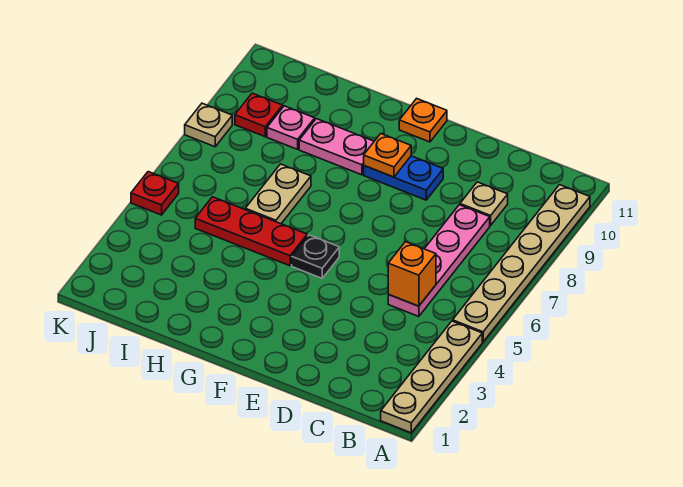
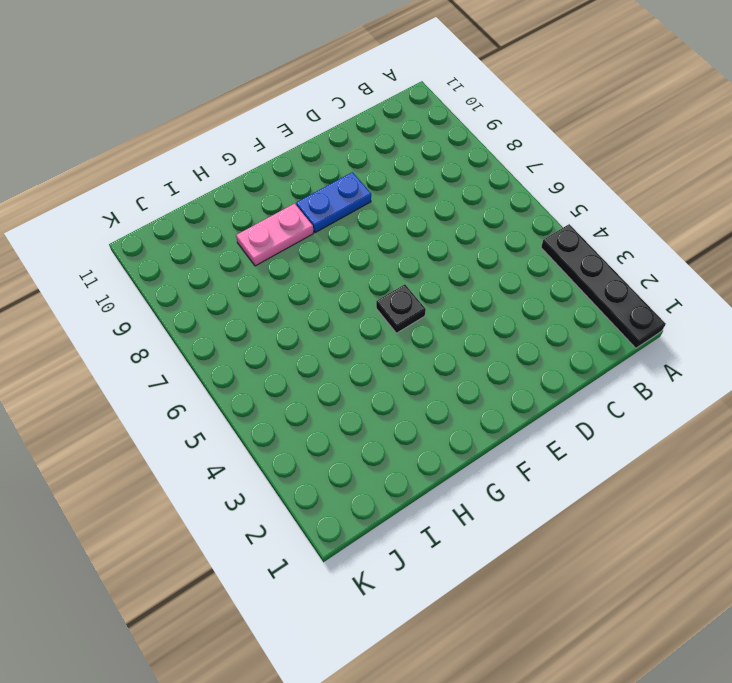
black 1x4 plate [541,224,666,348] -> tan 1x4 plate [381,321,482,433]
none -> tan 1x6 plate [453,185,590,342]
none -> pink 1x4 plate [388,205,490,317]
none -> tan 1x1 plate [460,182,508,226]

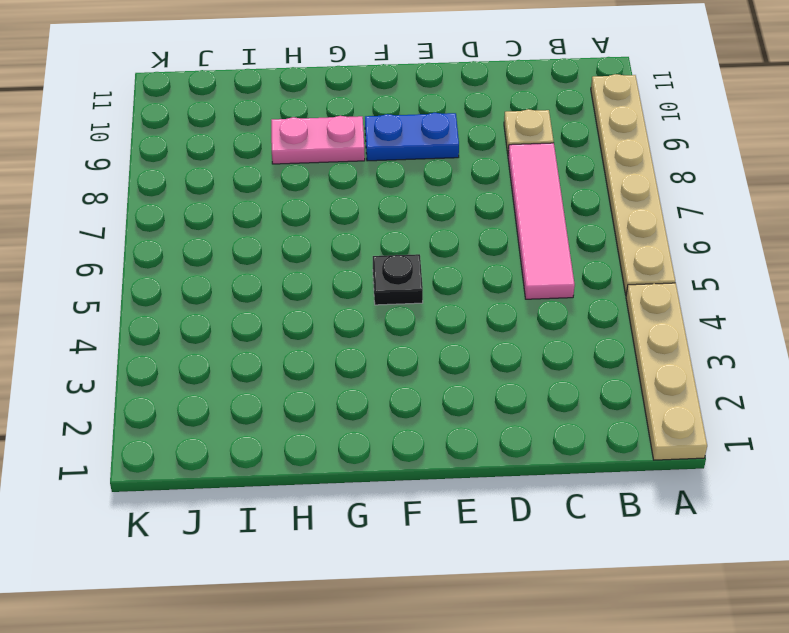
pink 1x4 tile [508,143,575,299] -> pink 1x4 plate [388,205,490,317]
none -> orange 1x1 plate [399,98,447,142]
none -> red 1x3 plate [195,197,307,266]
none -> tan 1x2 plate [245,164,311,224]

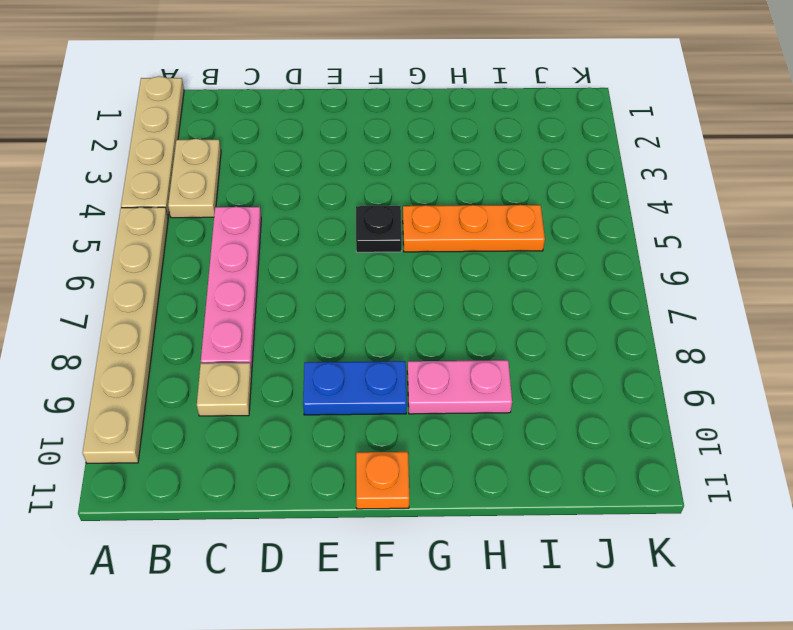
tan 1x2 plate [168,139,221,218] -> tan 1x2 plate moved to [245,164,311,224]
orange 1x3 plate [403,205,545,252] -> red 1x3 plate [195,197,307,266]
none -> pink 1x1 plate [267,106,315,149]
none -> red 1x1 plate [235,93,283,137]
none -> red 1x1 plate [131,172,179,215]

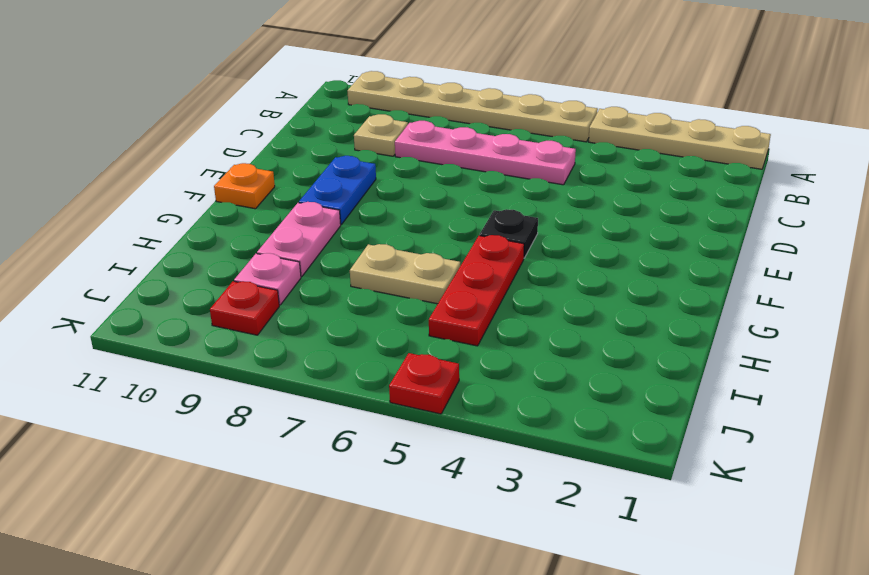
none -> tan 1x1 plate [185,103,232,147]
none -> orange 1x1 brick [388,242,436,306]
none -> orange 1x1 plate [364,134,411,177]

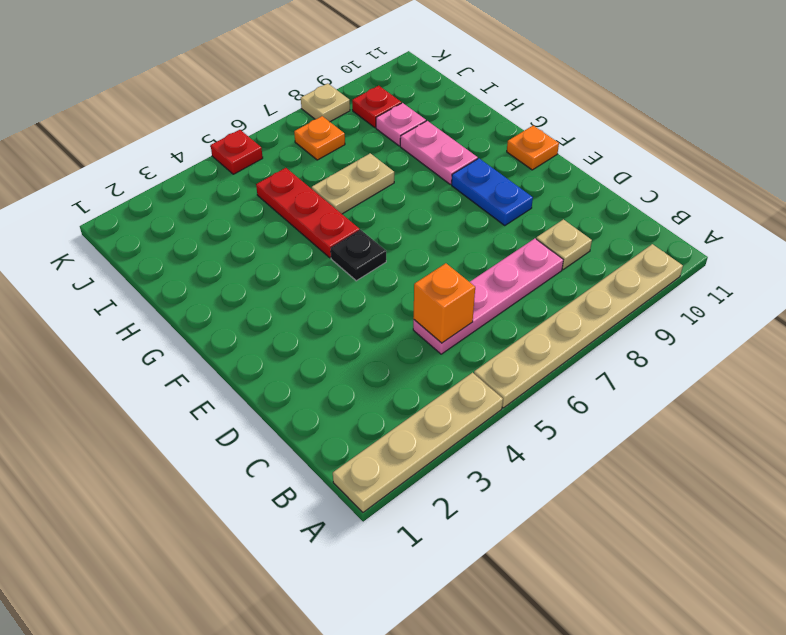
orange 1x1 plate [294,116,345,160] -> orange 1x1 plate moved to [364,134,411,177]

